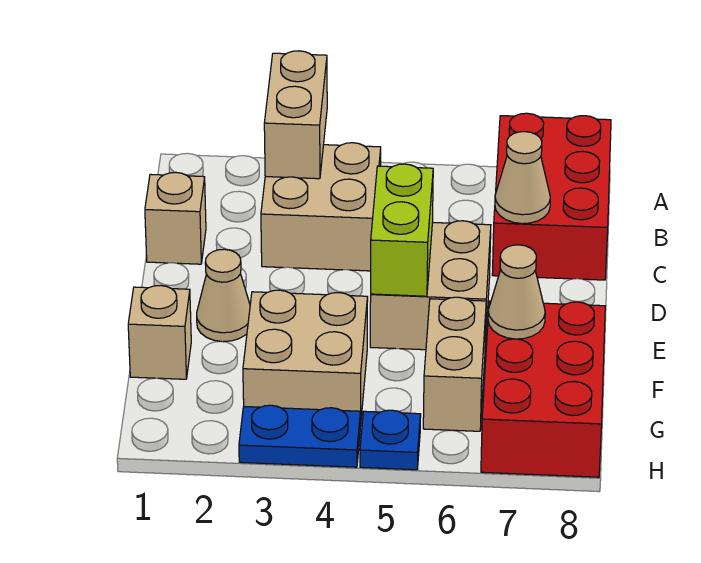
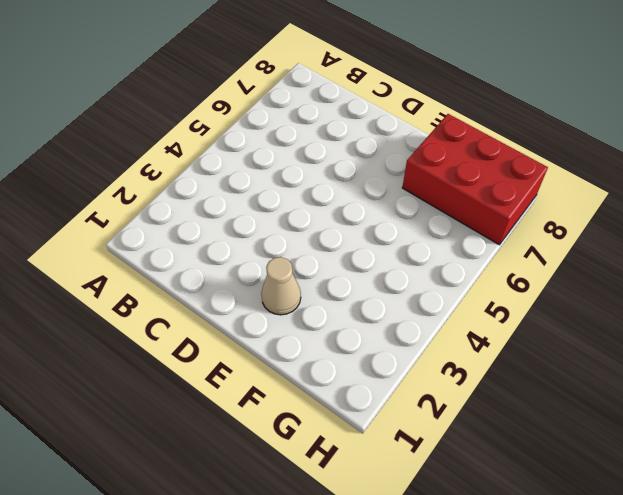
none -> red 2x3 brick [492,113,611,280]
none -> tan 2x2 brick [261,143,381,271]
none -> tan 1x1 brick [145,172,206,264]

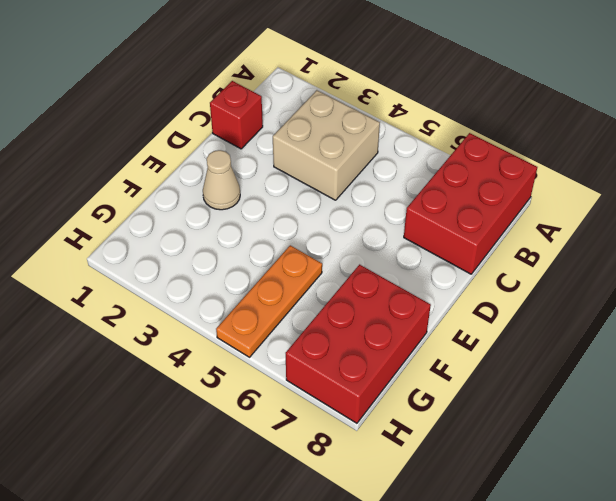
red 1x1 brick [210,81,263,149] -> tan 1x1 brick [145,172,206,264]
orange 1x3 plate [216,245,322,357] -> blue 1x1 plate [360,410,421,470]
none -> tan 2x2 brick [370,221,491,350]
none -> tan 1x1 brick [128,285,191,379]
none -> tan 2x2 brick [243,290,368,426]

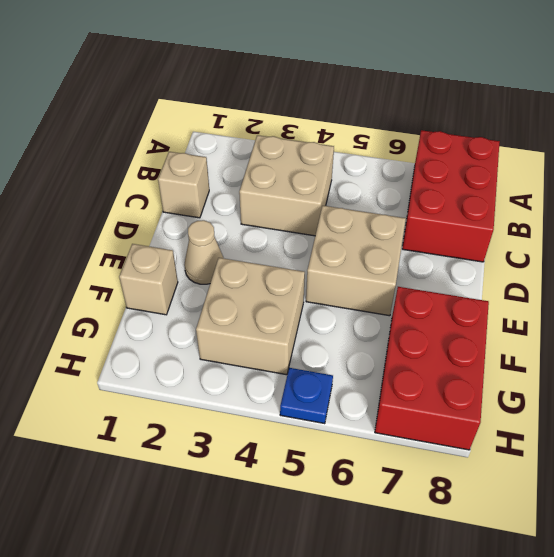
none -> tan 1x2 brick [423,297,486,431]
none -> blue 1x2 plate [239,405,360,467]
none -> tan 1x2 brick [264,51,327,179]

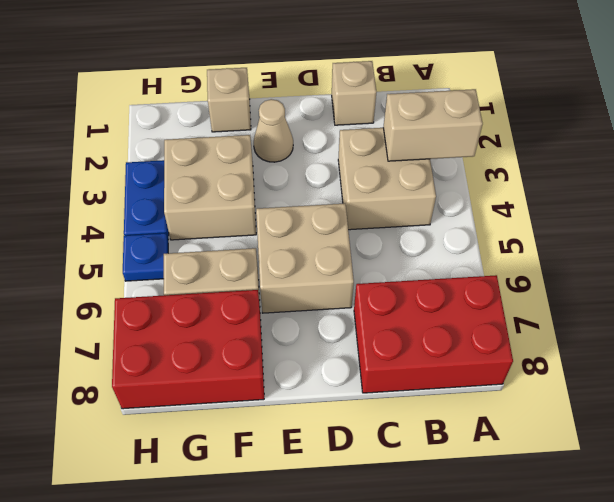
none -> tan 1x1 cone [495,132,550,224]
none -> lime 1x2 brick [371,164,433,296]
none -> tan 1x1 cone [488,245,545,339]

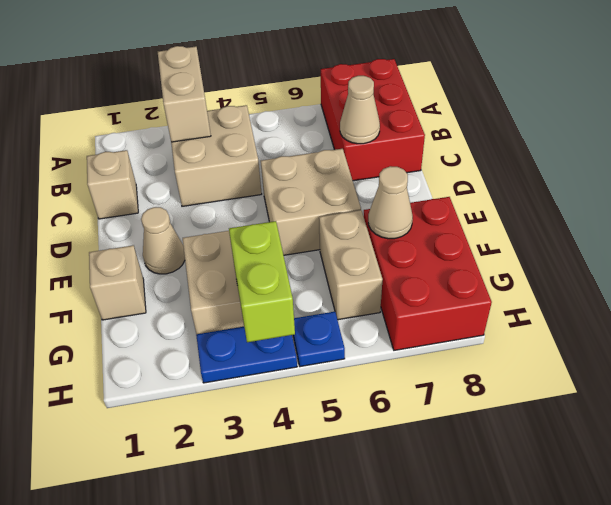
lime 1x2 brick [229,221,295,342] -> lime 1x2 brick moved to [371,164,433,296]

